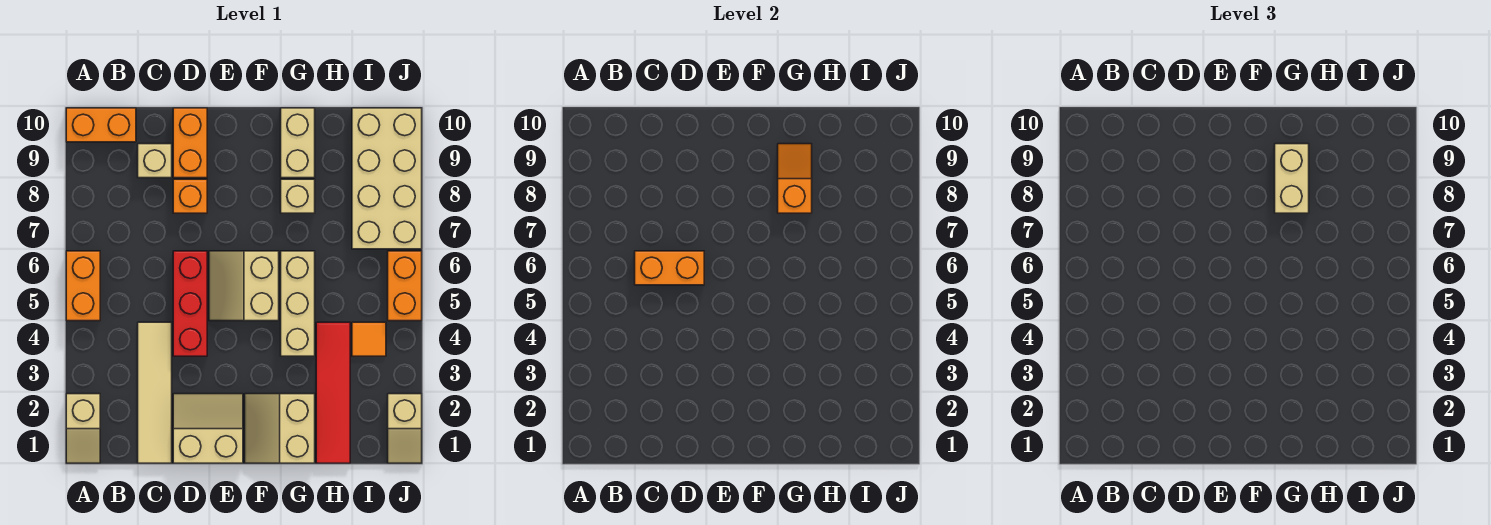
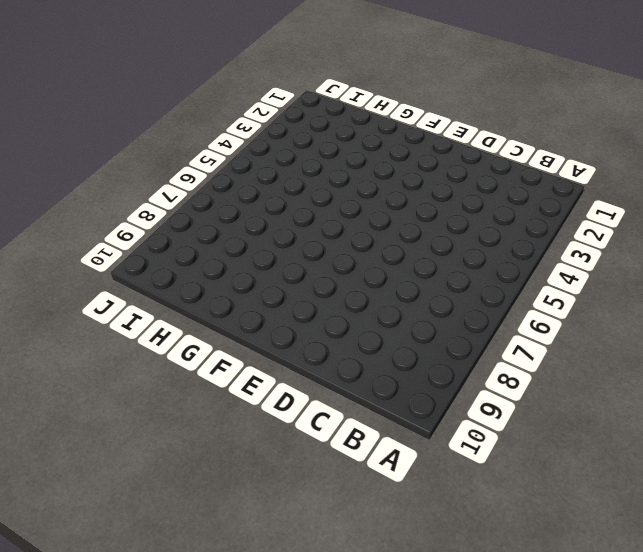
none -> tan 1x2 slope [66,394,100,463]
none -> orange 1x2 brick [66,251,100,321]
none -> orange 1x2 brick [66,108,136,142]

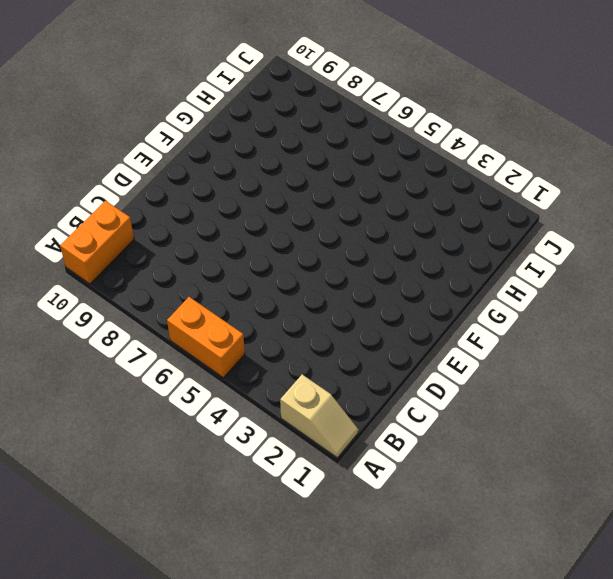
none -> tan 1x4 tile [138,322,172,463]
none -> tan 1x1 brick [138,144,172,178]
none -> tan 2x2 slope [173,394,243,463]

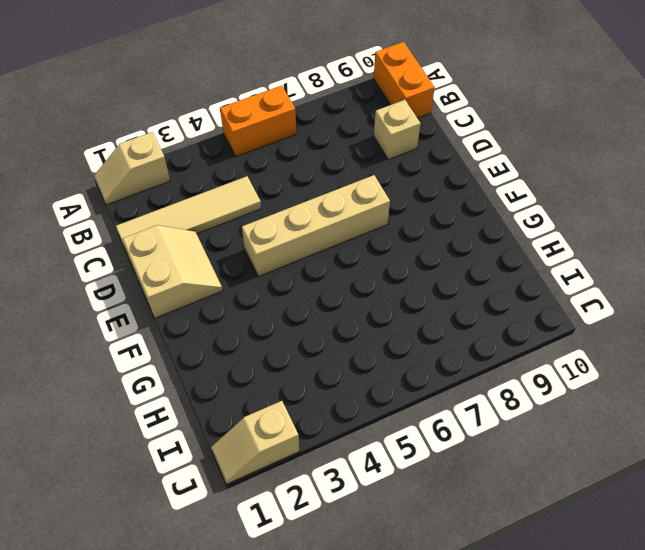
tan 1x4 brick [242,175,390,276] -> tan 2x2 slope [209,251,279,321]
none -> red 1x3 brick [173,251,207,356]
none -> orange 1x1 brick [173,179,207,213]
none -> orange 1x2 brick [173,108,207,178]

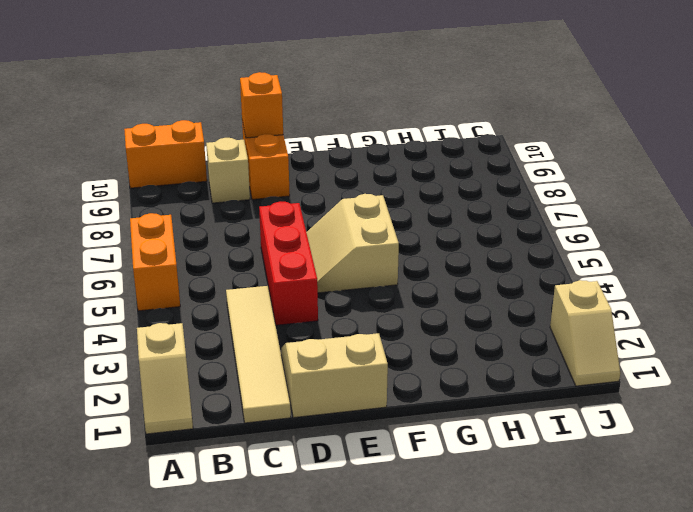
orange 1x1 brick [240,72,283,138] -> orange 1x1 brick moved to [173,179,207,213]
none -> tan 2x2 slope [245,394,315,463]
none -> tan 1x3 brick [281,251,315,356]
none -> tan 1x1 brick [281,179,315,213]

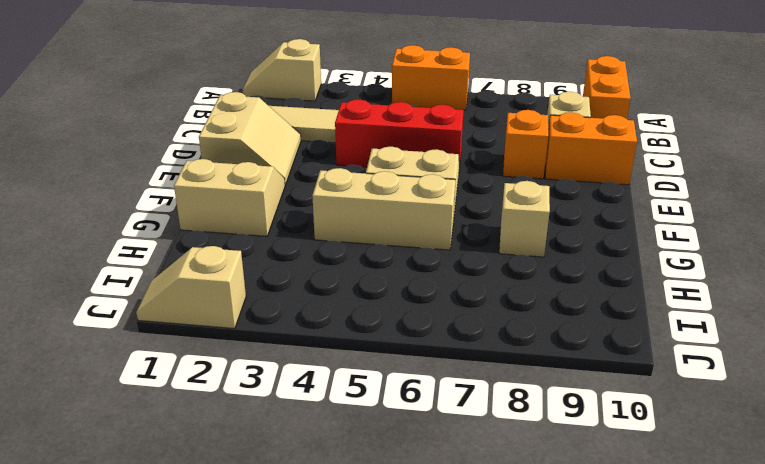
none -> tan 1x2 brick [281,108,315,178]
none -> red 1x4 tile [316,322,350,463]
none -> orange 1x1 tile [352,322,386,356]

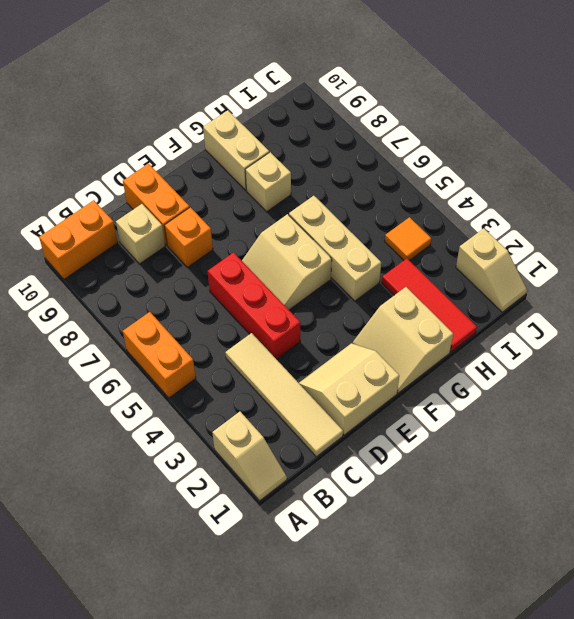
red 1x3 tile [382,259,477,352] -> red 1x4 tile [316,322,350,463]
none -> tan 2x4 brick [352,108,422,249]
none -> orange 1x2 brick [388,251,422,321]
none -> orange 1x2 brick [635,251,704,285]

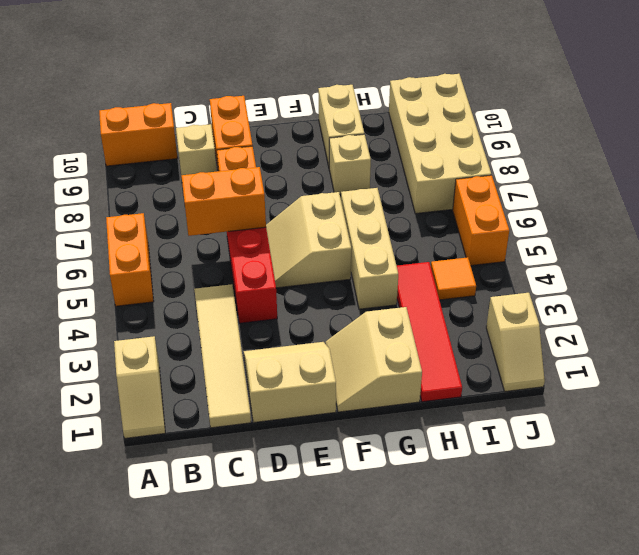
none -> orange 1x2 slope [778,144,812,213]
none -> tan 1x2 brick [1275,144,1309,213]

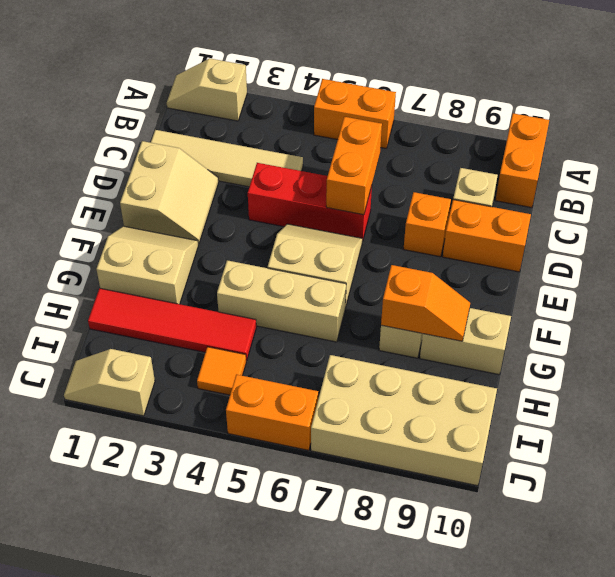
none -> tan 1x2 brick [1275,144,1309,213]

